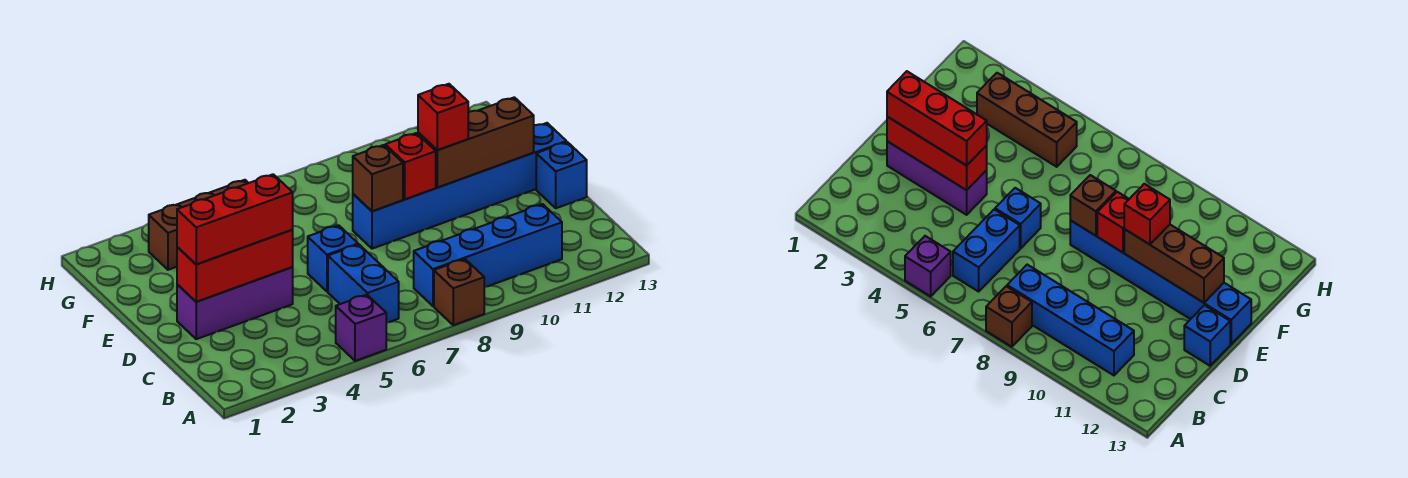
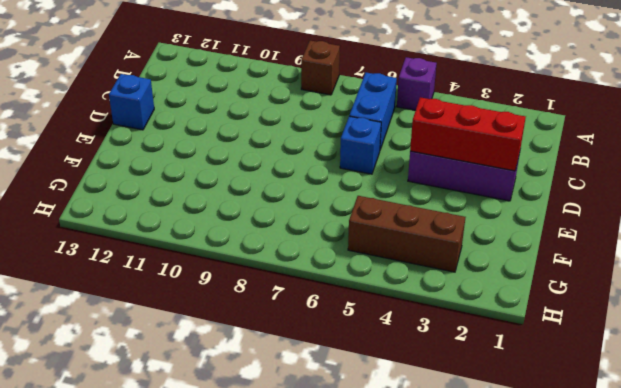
none -> blue 1x4 brick [414,204,562,306]
none -> blue 1x6 brick [353,123,566,249]
none -> brown 1x1 brick [353,145,403,211]

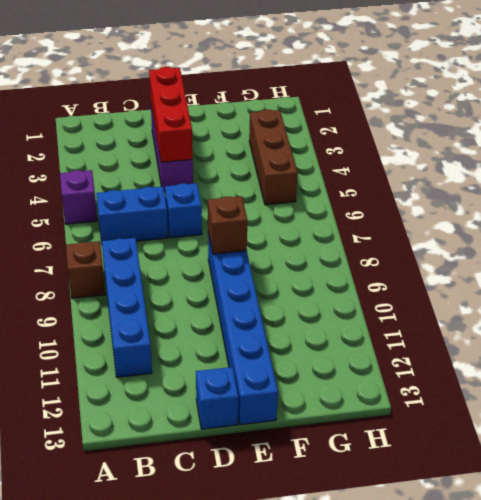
none -> red 1x1 brick [385,133,436,199]
none -> brown 1x3 brick [418,97,534,187]
none -> red 1x3 brick [177,174,293,264]

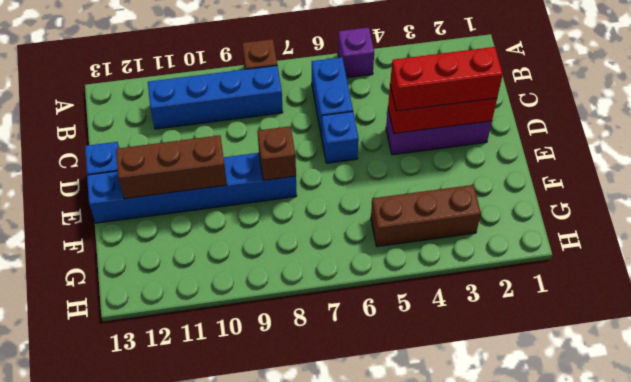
none -> red 1x1 brick [385,133,436,199]
none -> red 1x1 brick [418,84,468,150]

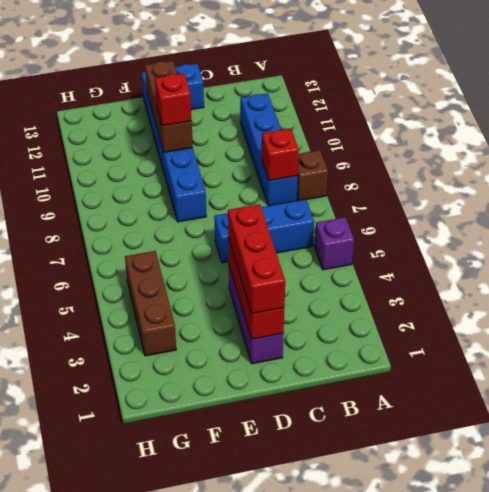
red 1x1 brick [262,129,299,181] -> red 1x1 brick moved to [385,133,436,199]
none -> brown 1x1 brick [353,145,403,211]

